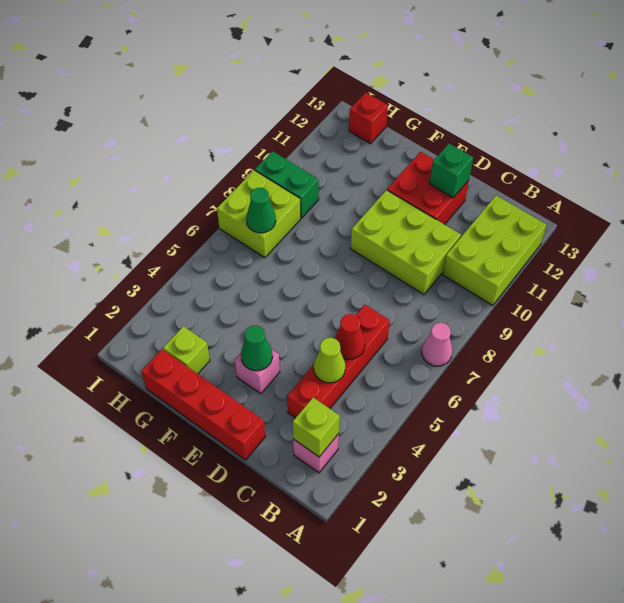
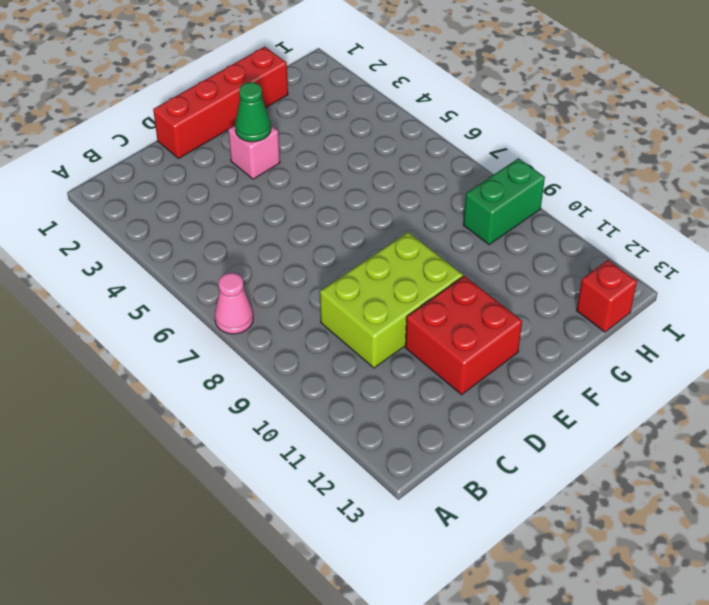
none -> lime 2x3 brick [443,195,547,306]
none -> pink 1x1 brick [293,434,339,473]
none -> red 1x4 brick [287,305,390,418]

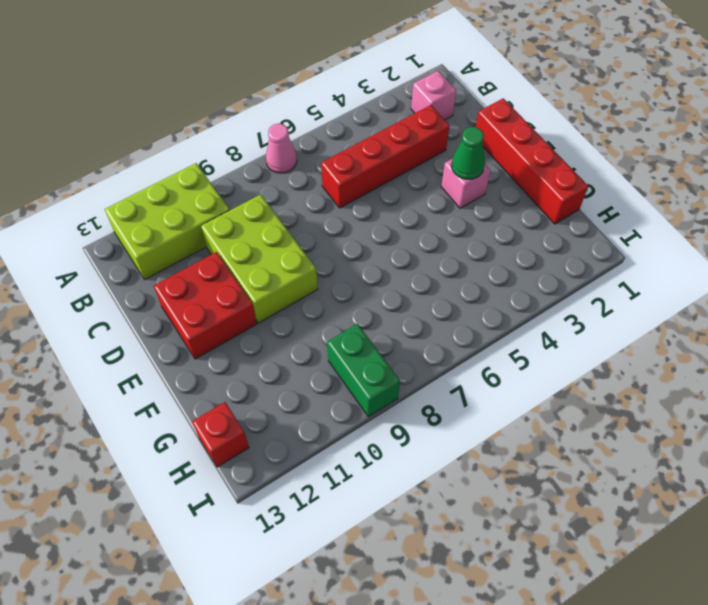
none -> lime 1x1 brick [163,326,210,374]
none -> lime 2x2 brick [217,170,301,258]
none -> lime 1x1 brick [293,398,340,457]

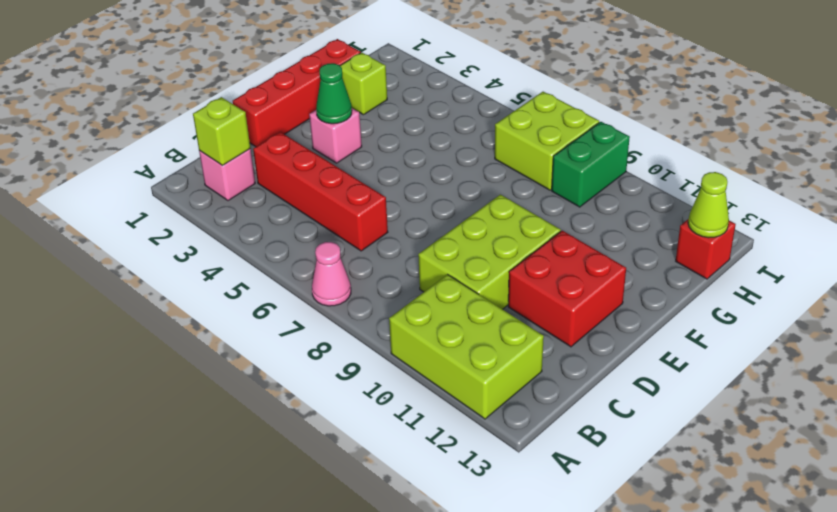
lime 1x1 cone [688,172,729,238] -> lime 1x1 cone moved to [314,338,345,383]
none -> red 1x1 cone [334,314,365,359]
none -> green 1x1 brick [429,144,473,198]
none -> green 1x1 cone [246,188,276,233]

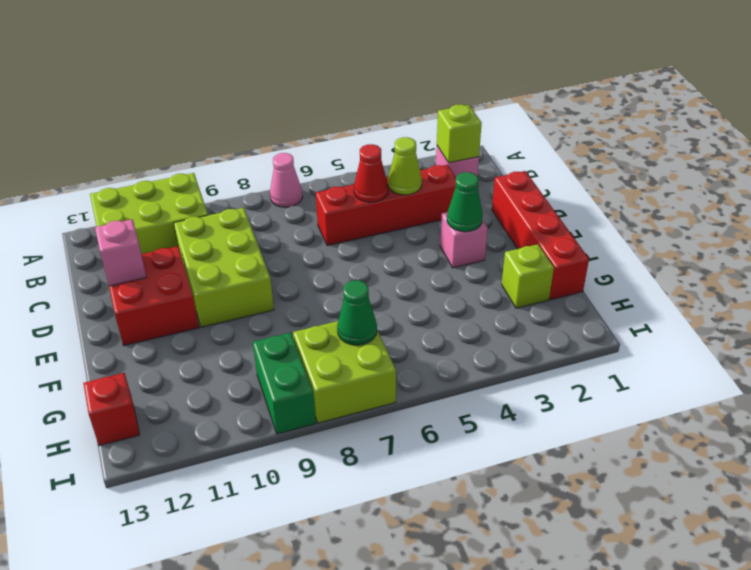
pink 1x1 brick [95,219,146,286] -> green 1x1 brick [429,144,473,198]

